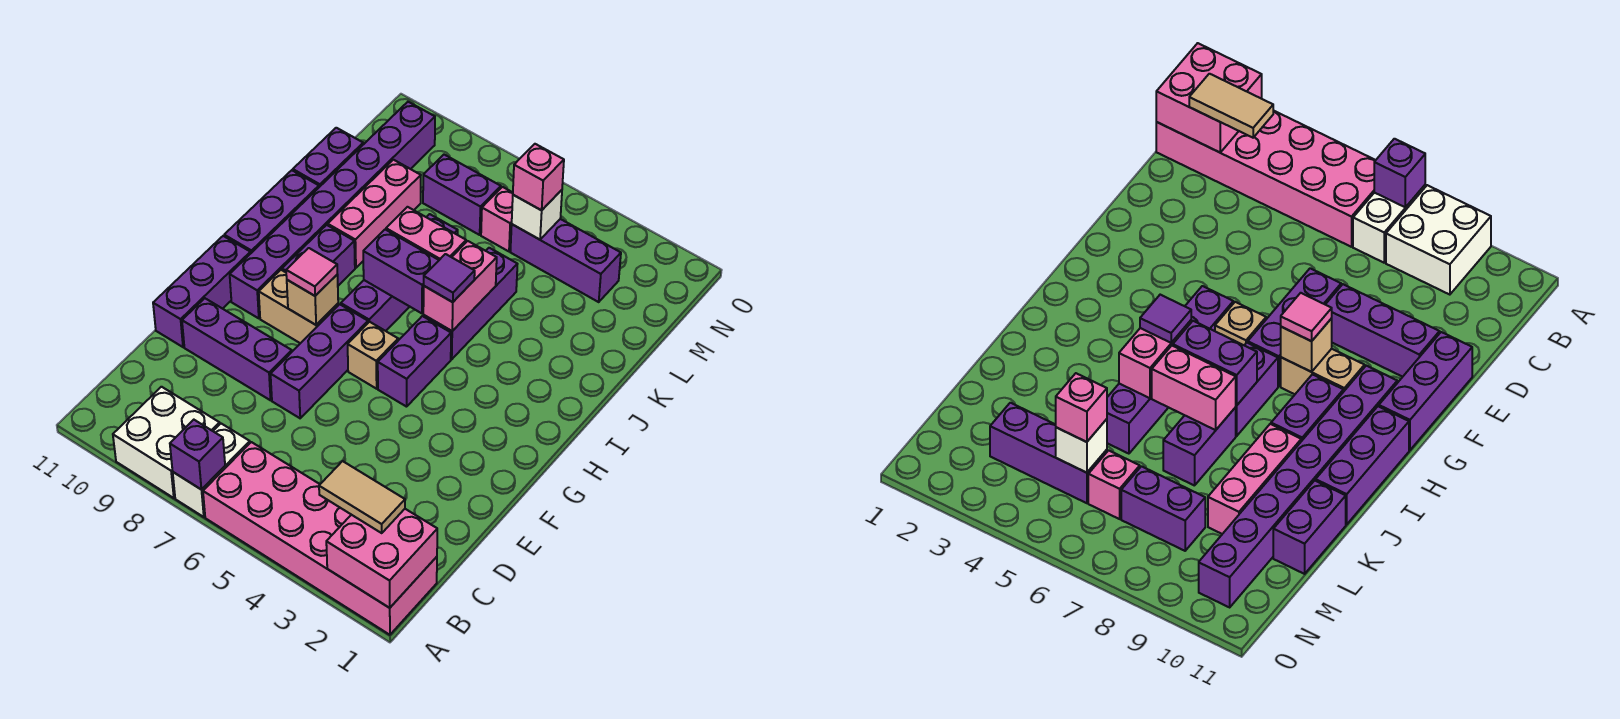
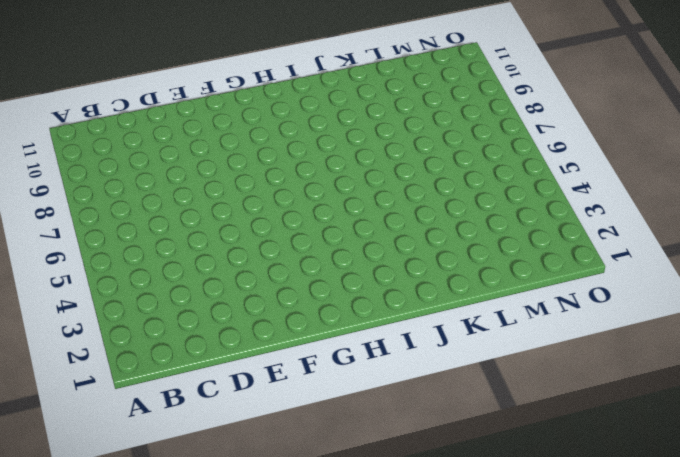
none -> pink 2x6 brick [203,442,437,635]
none -> white 1x2 brick [173,424,250,517]
none -> white 2x2 brick [113,387,220,498]
none -> purple 1x3 brick [271,304,368,418]

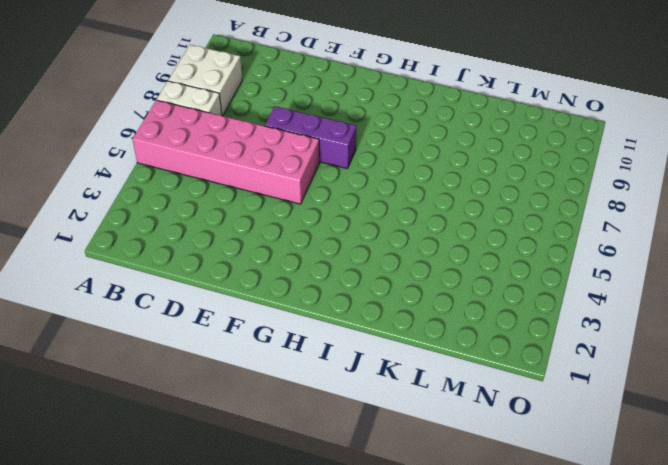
pink 2x6 brick [132,100,320,204] -> pink 2x6 brick turned to [203,442,437,635]
none -> purple 1x3 brick [182,298,292,400]
none -> purple 1x3 brick [153,236,251,347]
none -> purple 1x2 brick [378,316,451,407]
none -> tan 1x1 brick [348,322,398,389]

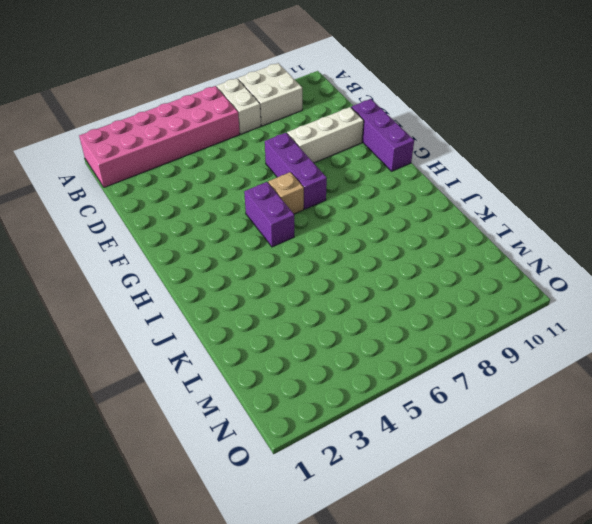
white 1x3 brick [287,107,364,163] -> purple 1x3 brick [182,298,292,400]
none -> tan 1x2 brick [259,270,338,343]
none -> purple 1x8 brick [230,102,435,318]
none -> purple 1x2 brick [341,280,410,331]
none -> purple 1x2 brick [282,225,355,286]

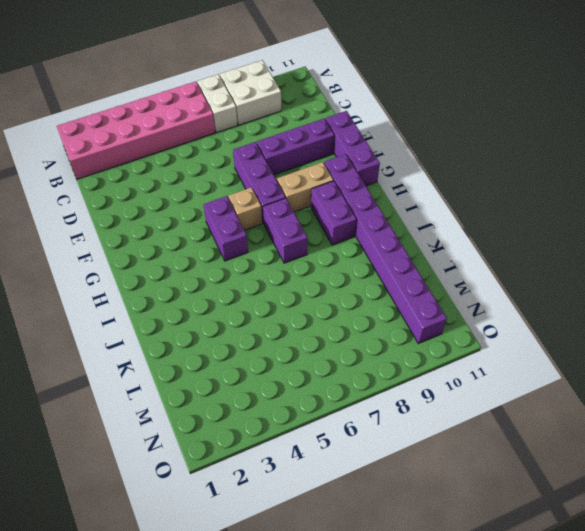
none -> purple 1x3 brick [224,170,319,253]
none -> purple 1x3 brick [423,248,517,359]
none -> purple 1x2 brick [1163,407,1236,486]
none -> pink 1x3 brick [328,160,421,268]

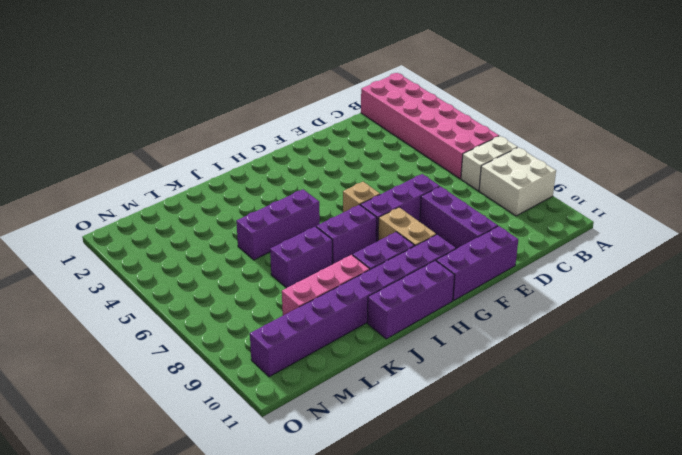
none -> purple 1x2 brick [378,316,451,407]
none -> purple 1x2 brick [293,128,363,187]
none -> purple 1x3 brick [510,219,621,302]
none -> pink 1x1 brick [481,187,513,251]

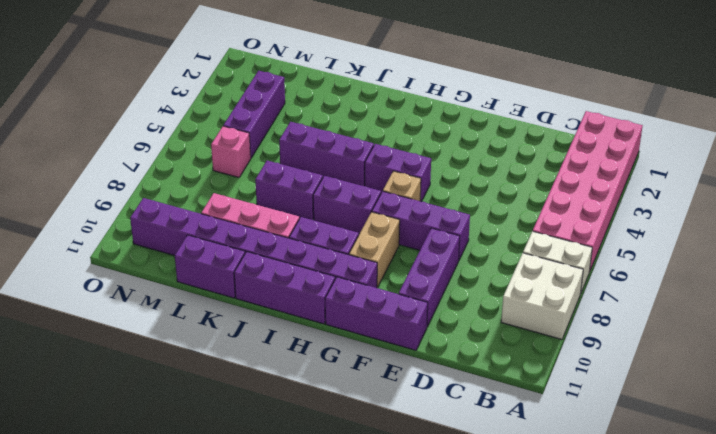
none -> purple 1x2 brick [423,155,501,235]
none -> pink 2x2 brick [326,509,437,608]
none -> purple 1x1 brick [170,420,225,490]
none -> tan 1x1 brick [287,275,338,325]

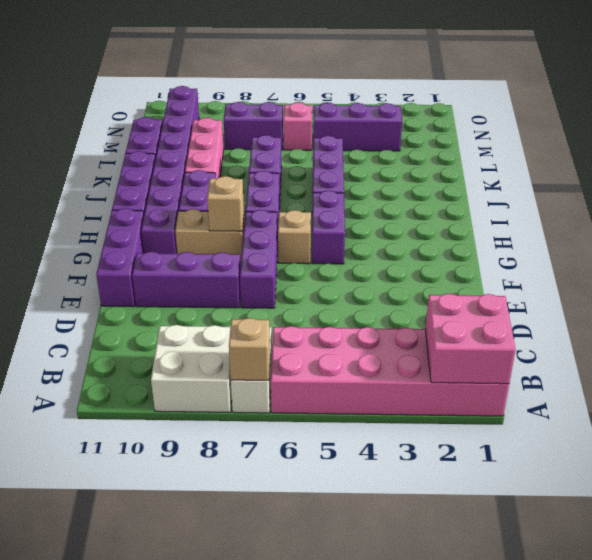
tan 1x1 brick [229,318,270,380] -> purple 1x1 brick [170,420,225,490]
none -> pink 1x2 brick [423,241,497,331]
none -> purple 1x2 brick [363,230,439,313]
none -> pink 1x2 brick [386,207,466,260]
none -> white 1x1 brick [512,190,562,240]

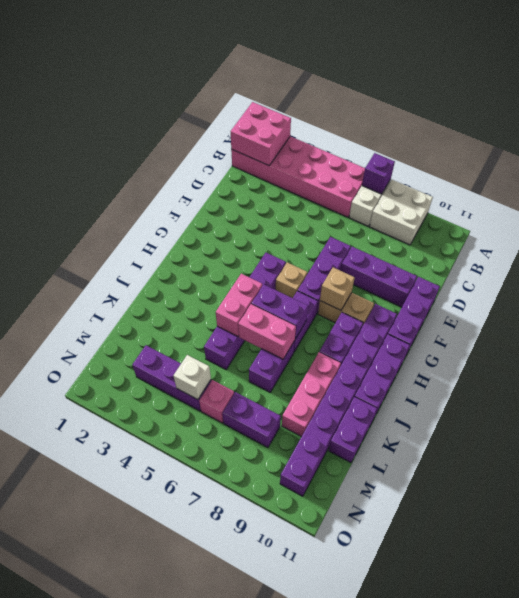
none -> tan 1x2 tile [319,461,405,533]
none -> pink 1x1 tile [286,248,337,296]
none -> purple 1x1 tile [424,254,475,302]
none -> pink 1x1 brick [513,144,564,210]

